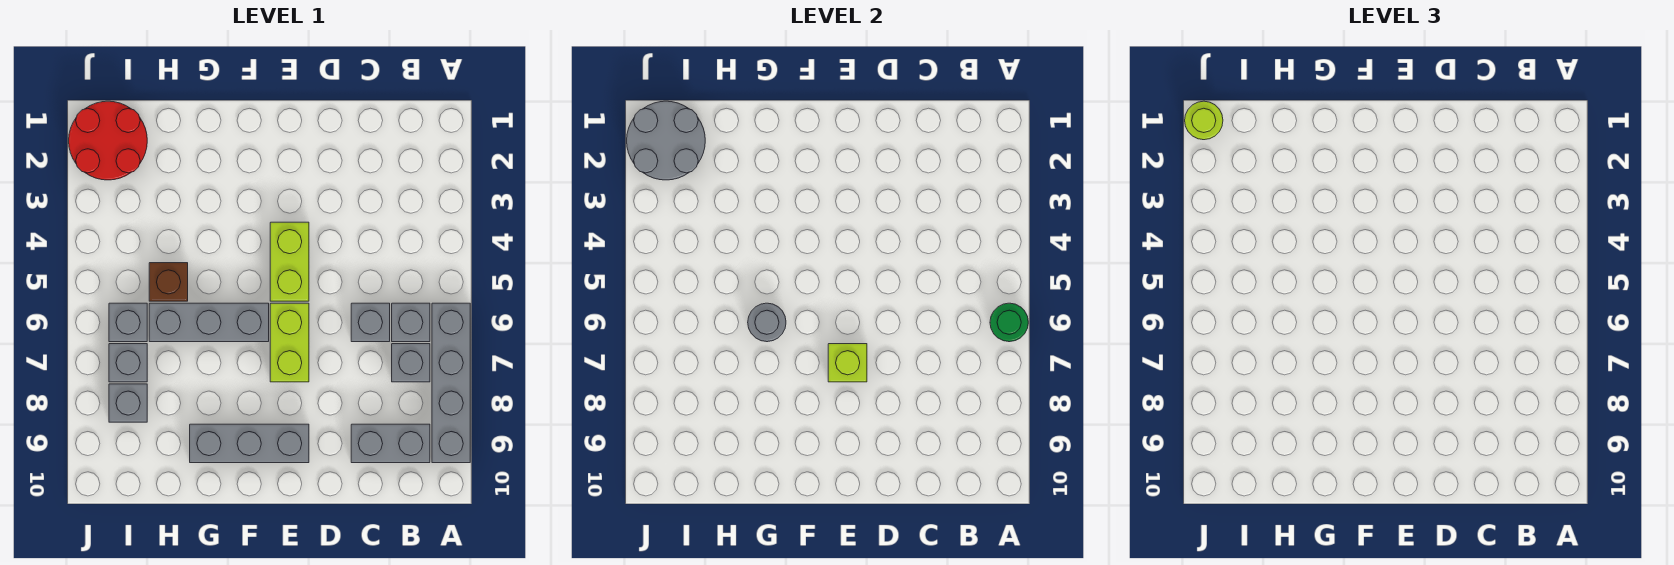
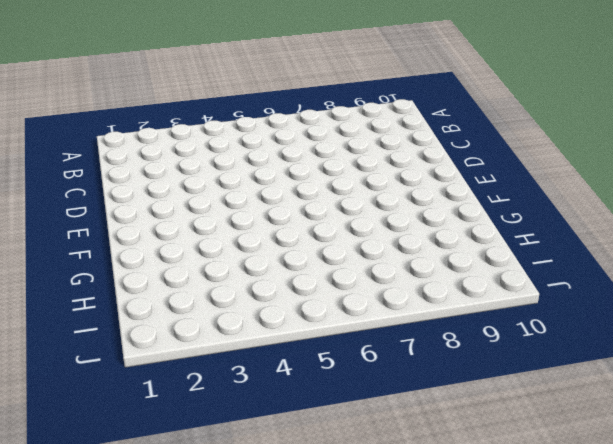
none -> grey 1x4 brick [432,303,470,463]
none -> grey 1x1 brick [392,303,430,342]
none -> grey 1x1 brick [392,344,430,382]

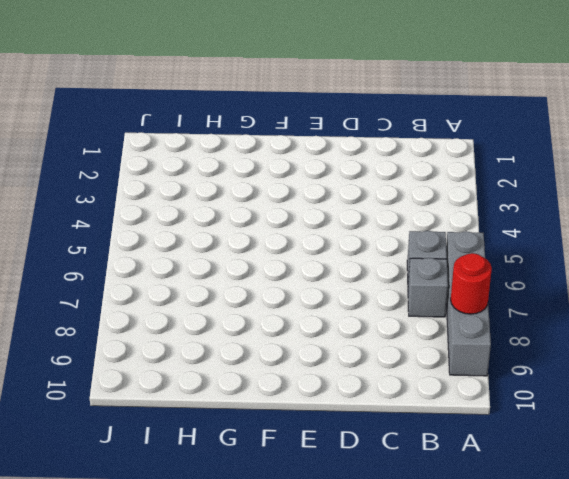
red 1x1 round brick [451,253,492,314] -> none
none -> grey 1x2 brick [351,424,430,463]
none -> grey 1x1 brick [351,303,390,342]
none -> lime 1x2 brick [270,222,309,301]

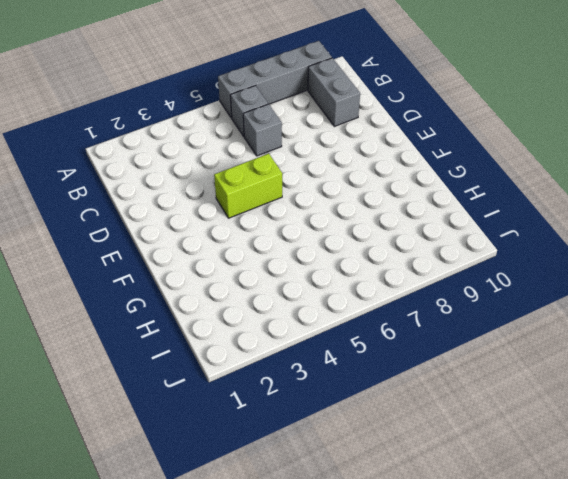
none -> grey 1x1 brick [392,344,430,382]
none -> lime 1x2 brick [270,303,309,382]
none -> grey 1x3 brick [190,424,309,463]

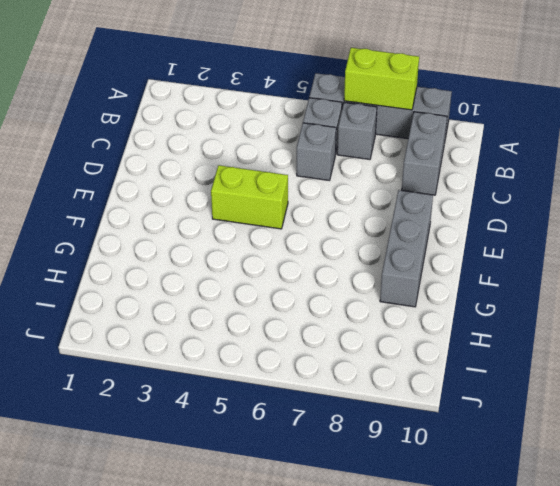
lime 1x2 brick [344,48,419,110] -> lime 1x2 brick moved to [270,303,309,382]
none -> grey 1x3 brick [149,303,269,342]
none -> brown 1x1 brick [149,263,188,301]
none -> red 2x2 round brick [69,101,147,180]

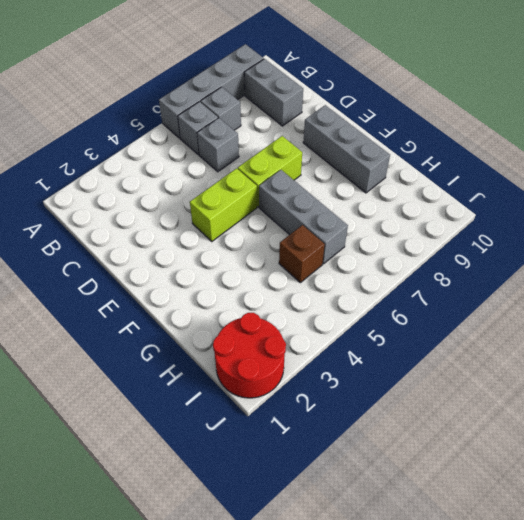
none -> grey 1x1 brick [109,303,147,342]
none -> grey 1x1 brick [109,344,147,382]
none -> grey 1x1 brick [109,384,147,422]

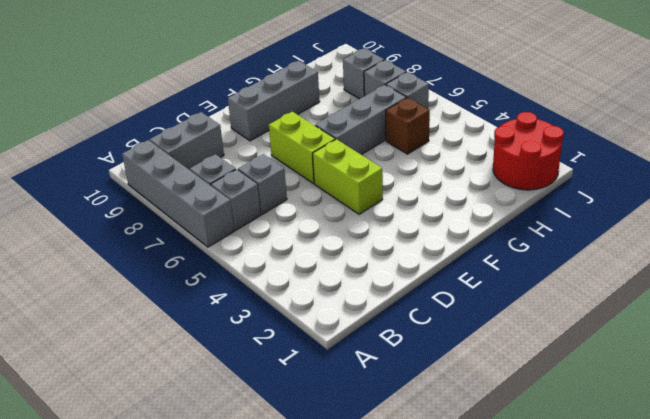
none -> green 1x1 round brick [990,303,1028,342]
none -> lime 1x1 brick [828,344,867,382]
none -> grey 1x1 round brick [748,303,786,342]

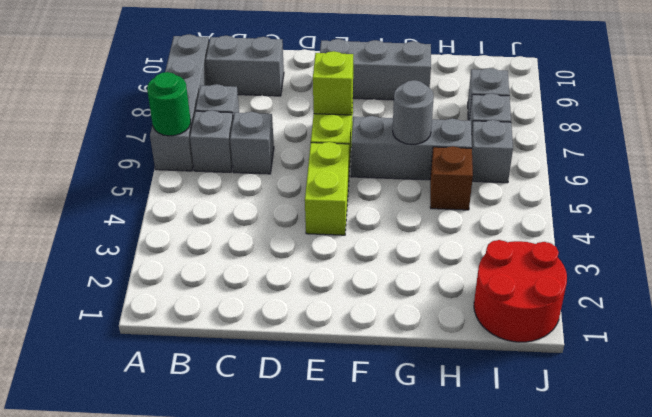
none -> grey 2x2 round brick [627,101,705,180]
none -> lime 1x1 round brick [1185,101,1223,140]

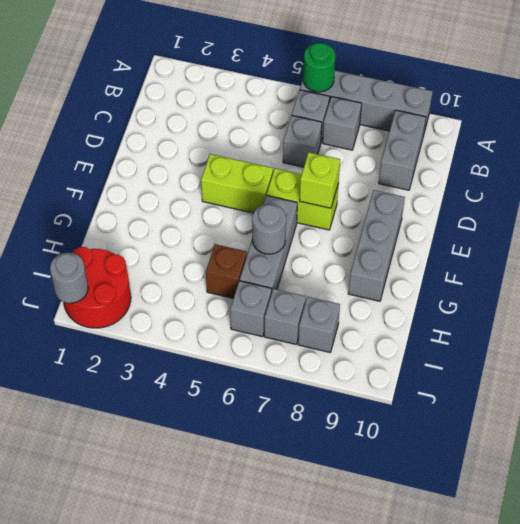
grey 1x1 round brick [50,253,88,303] -> grey 2x2 round brick [627,101,705,180]
none -> lime 1x1 round brick [1185,101,1223,140]

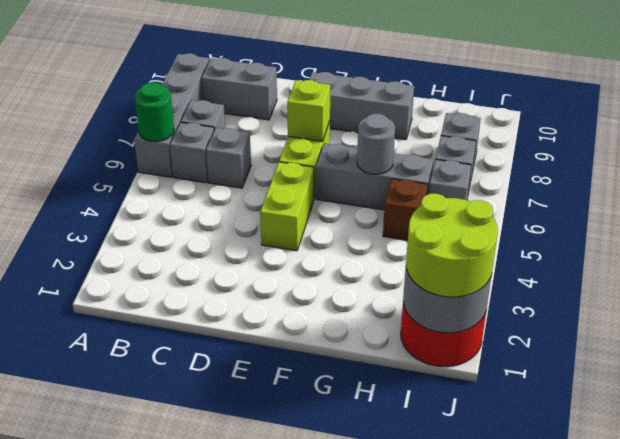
lime 2x2 round brick [406,194,498,297] -> lime 1x1 round brick [1185,101,1223,140]

